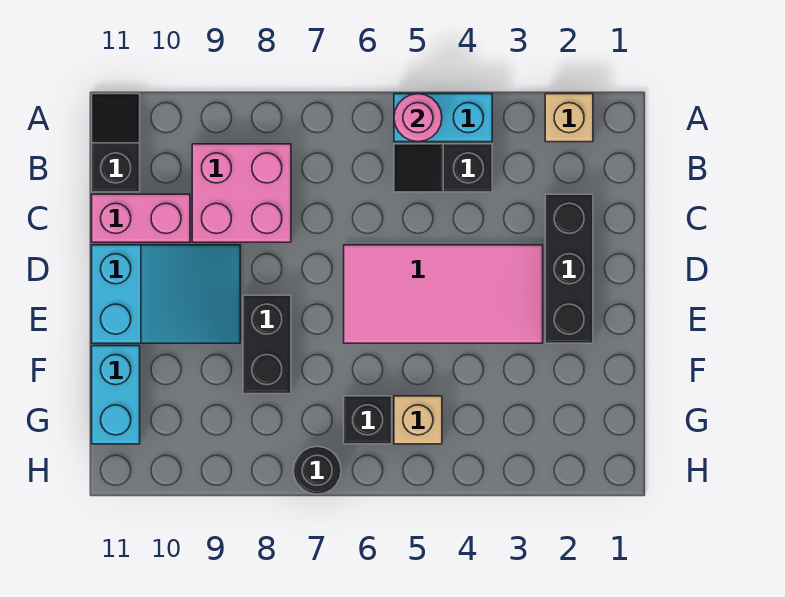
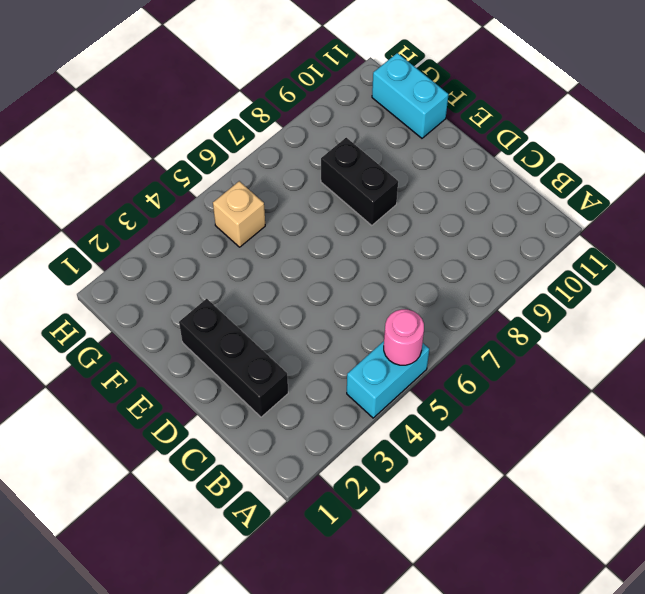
none -> tan 1x1 brick [545,94,593,142]
none -> black 1x2 slope [92,94,140,192]
none -> black 1x2 slope [394,144,492,192]

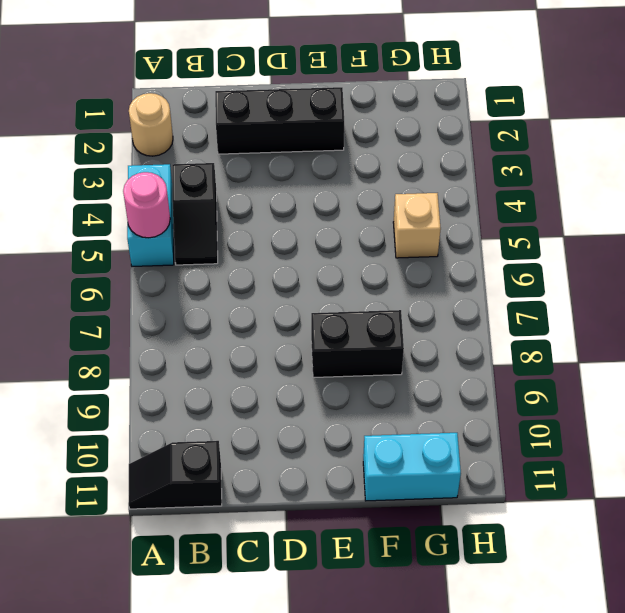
tan 1x1 round brick [129,93,173,156] -> tan 1x1 brick [545,94,593,142]
none -> pink 2x2 brick [192,144,291,242]
none -> pink 1x2 brick [92,194,190,242]
none -> pink 2x4 tile [344,245,543,343]

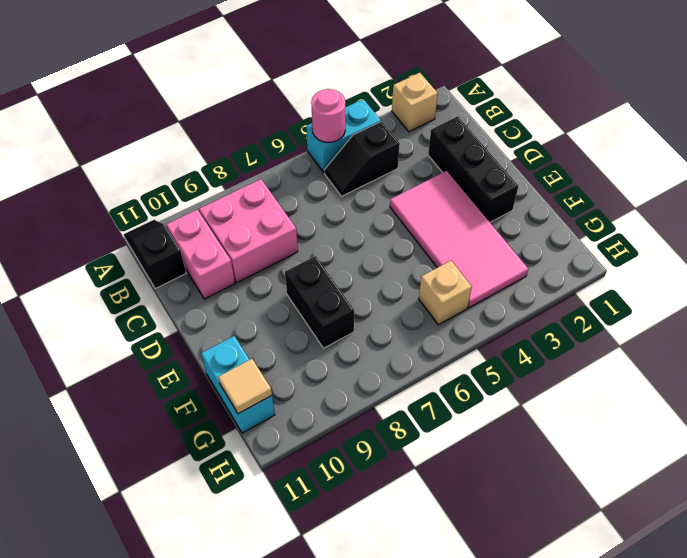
pink 1x2 brick [166,210,235,299] -> pink 1x2 brick turned to [92,194,190,242]
pink 2x4 tile [390,171,528,308] -> pink 2x4 tile turned to [344,245,543,343]
tan 1x1 tile [218,359,272,414] -> none
none -> cyan 2x3 slope [92,245,240,343]
none -> black 1x1 brick [344,396,392,444]
none -> black 1x1 round brick [293,446,341,494]

